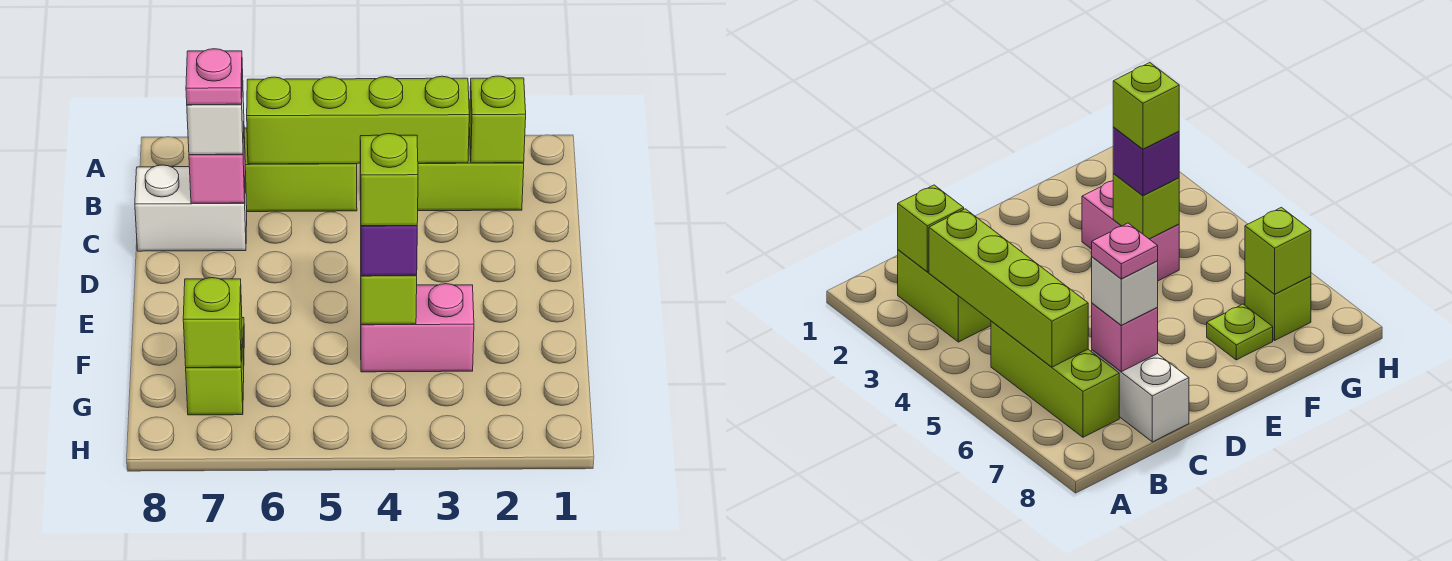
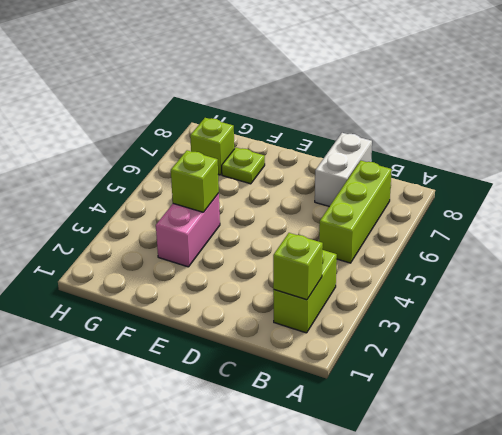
none -> lime 1x4 brick [247,76,469,164]
none -> pink 1x1 brick [189,137,245,203]
none -> lime 1x1 brick [183,278,242,368]

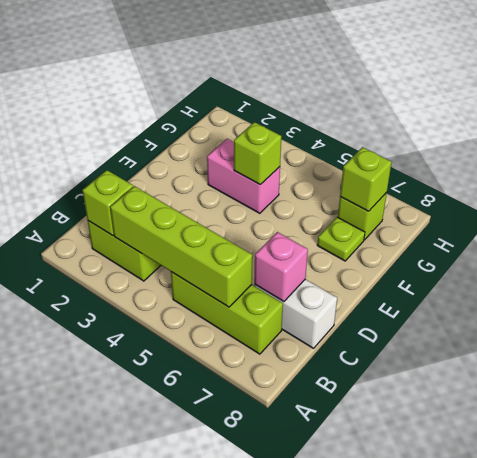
none -> white 1x1 brick [187,69,244,155]
none -> purple 1x1 brick [360,188,417,276]
none -> pink 1x1 plate [186,49,242,105]

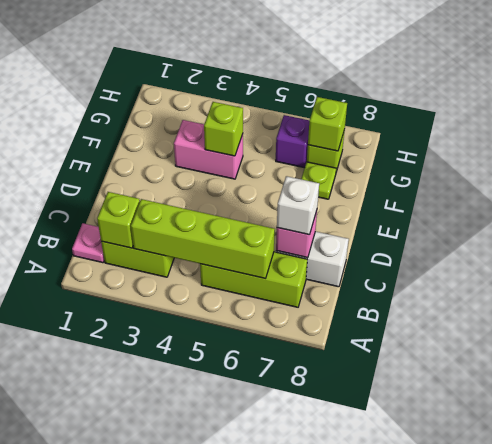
pink 1x1 plate [72,223,104,263] -> pink 1x1 plate moved to [186,49,242,105]
purple 1x1 brick [276,115,309,168] -> purple 1x1 brick moved to [360,188,417,276]
none -> lime 1x1 brick [360,134,418,226]

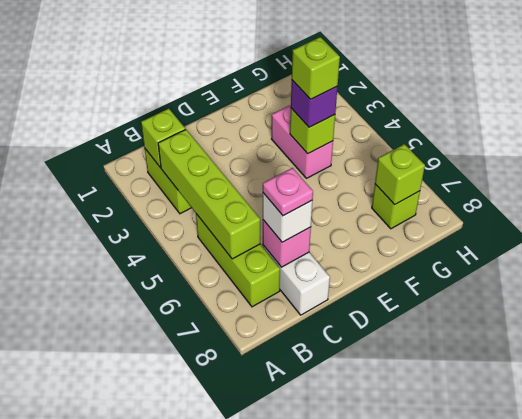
none -> lime 1x1 plate [1207,304,1273,360]

